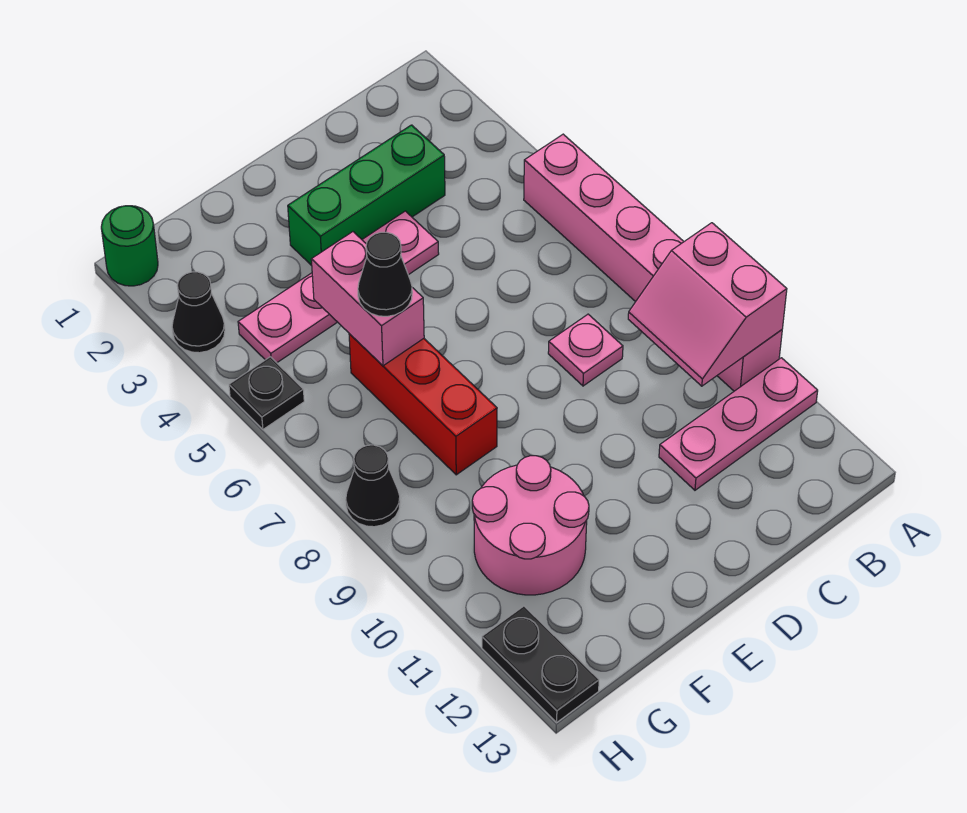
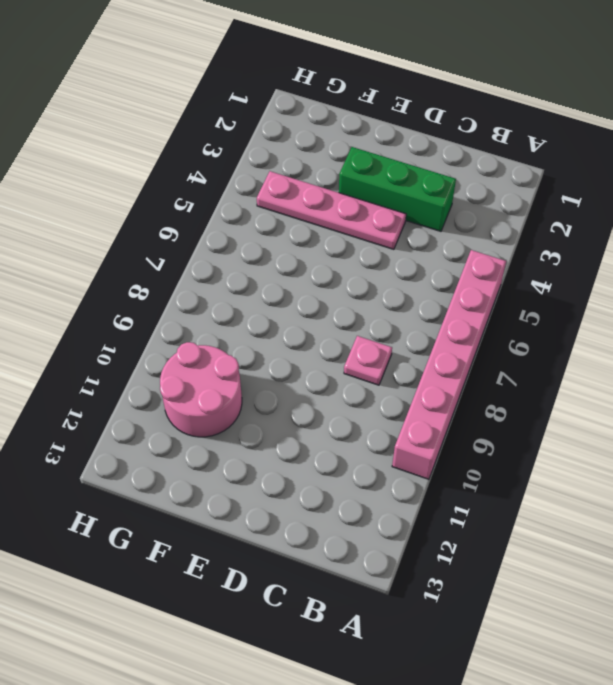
none -> pink 1x3 plate [659,358,818,490]
none -> red 1x3 brick [349,334,497,475]
none -> green 1x1 round brick [101,206,158,286]

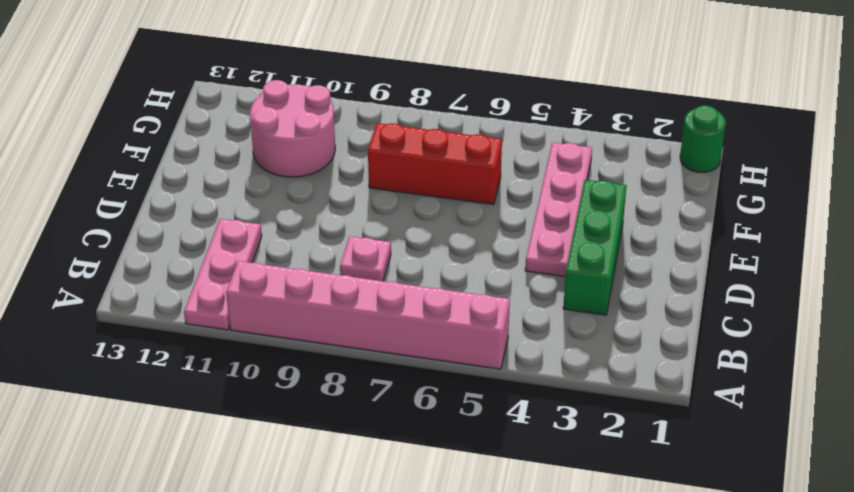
none -> black 1x1 cone [172,272,225,353]
none -> black 1x1 plate [229,357,304,429]
none -> black 1x1 cone [346,445,400,527]

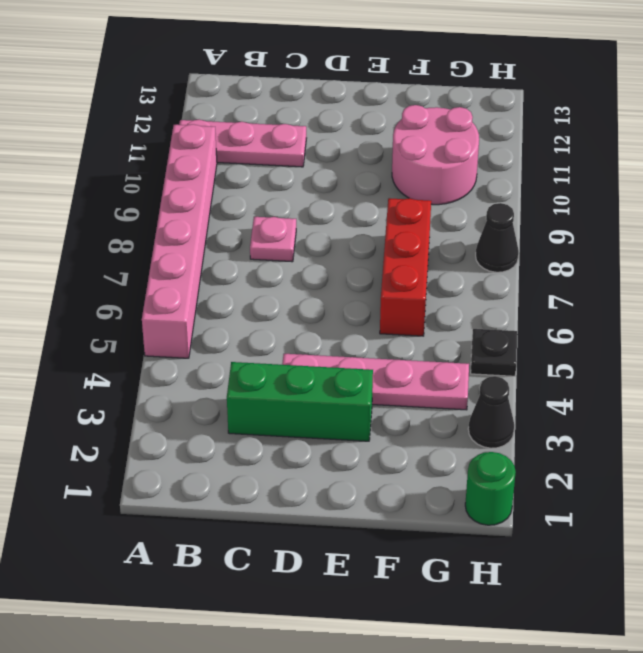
none -> black 1x2 plate [482,606,599,722]
none -> pink 2x2 slope [628,223,787,386]
none -> pink 1x2 brick [311,232,424,366]

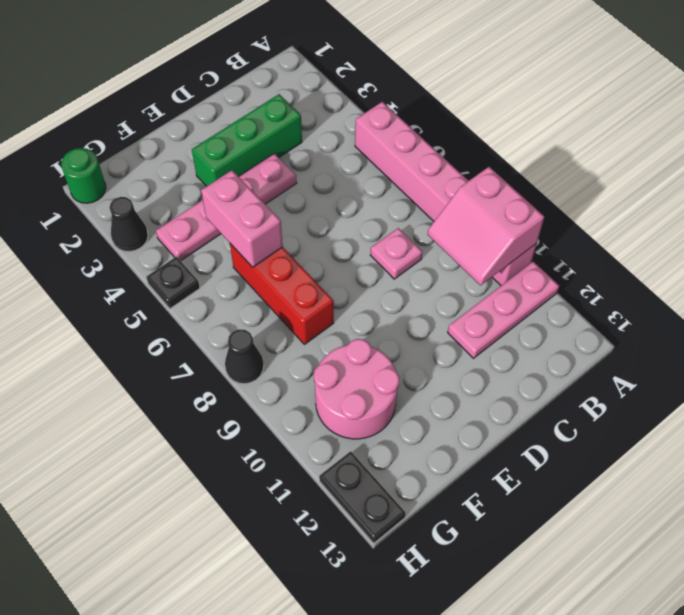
none -> black 1x1 cone [358,232,412,316]

